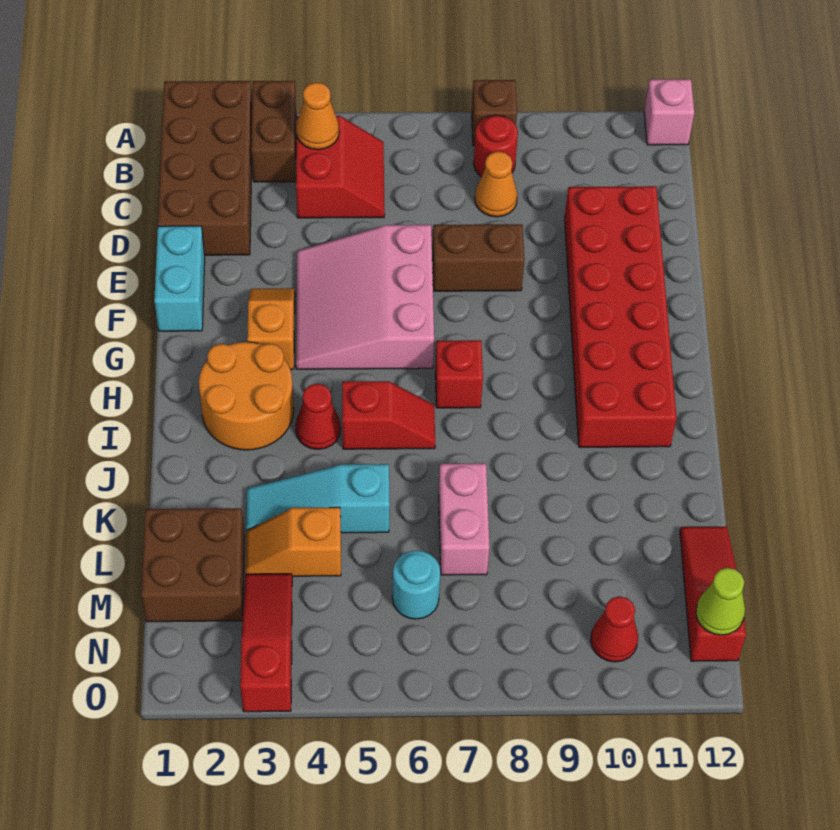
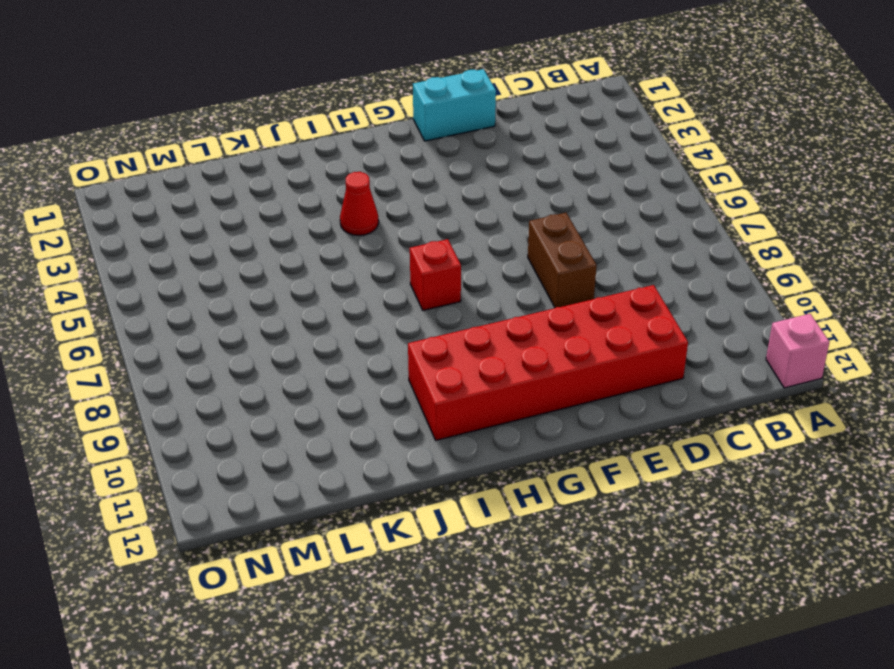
none -> brown 2x4 brick [158,81,252,255]
none -> brown 1x2 brick [251,81,296,182]
none -> brown 1x1 brick [472,80,517,146]

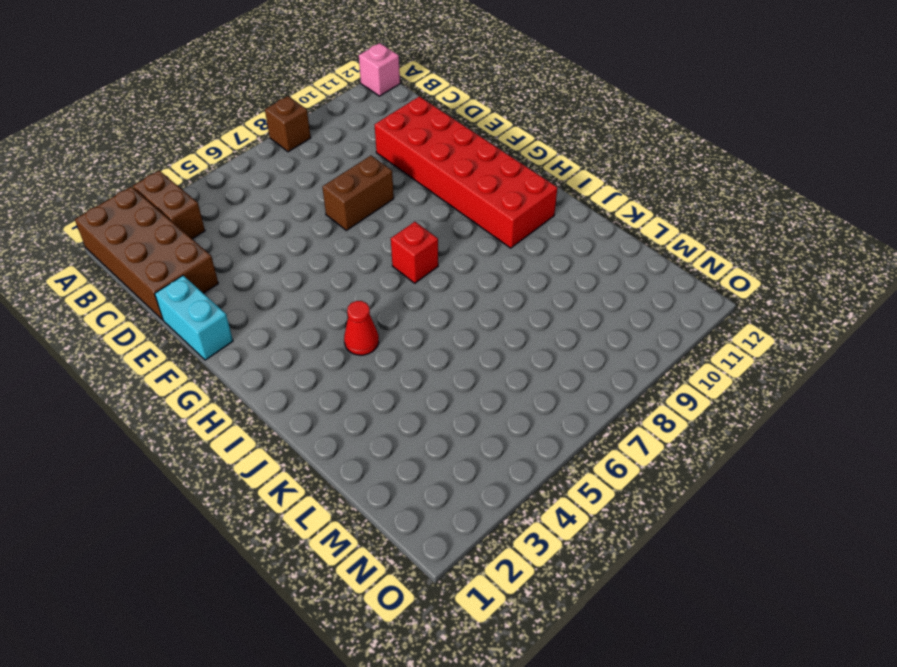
none -> red 2x2 slope [296,116,385,218]
none -> red 1x1 round brick [474,115,518,177]
none -> orange 1x1 cone [475,151,517,217]

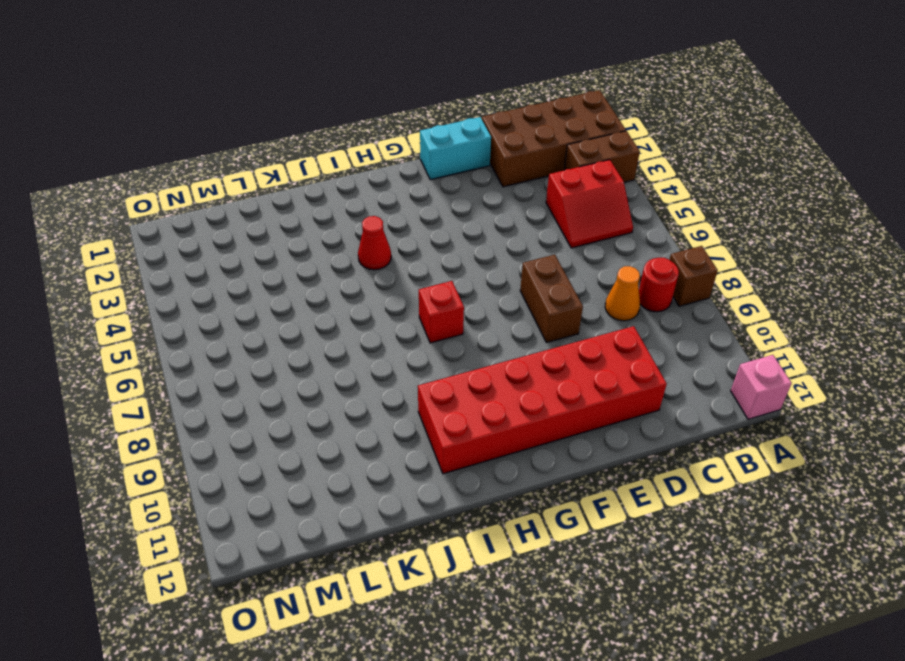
none -> pink 3x3 slope [296,225,434,369]
none -> orange 1x2 slope [247,288,295,369]
none -> orange 2x2 round brick [199,342,294,450]

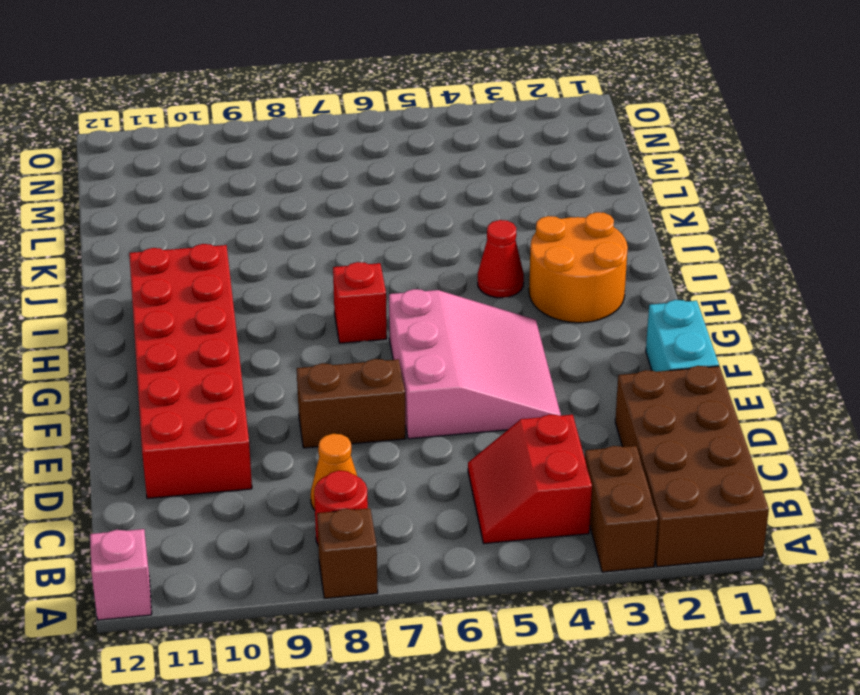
none -> orange 1x2 slope [247,288,295,369]
none -> red 1x2 slope [342,381,435,449]
none -> cyan 1x3 slope [246,464,390,533]

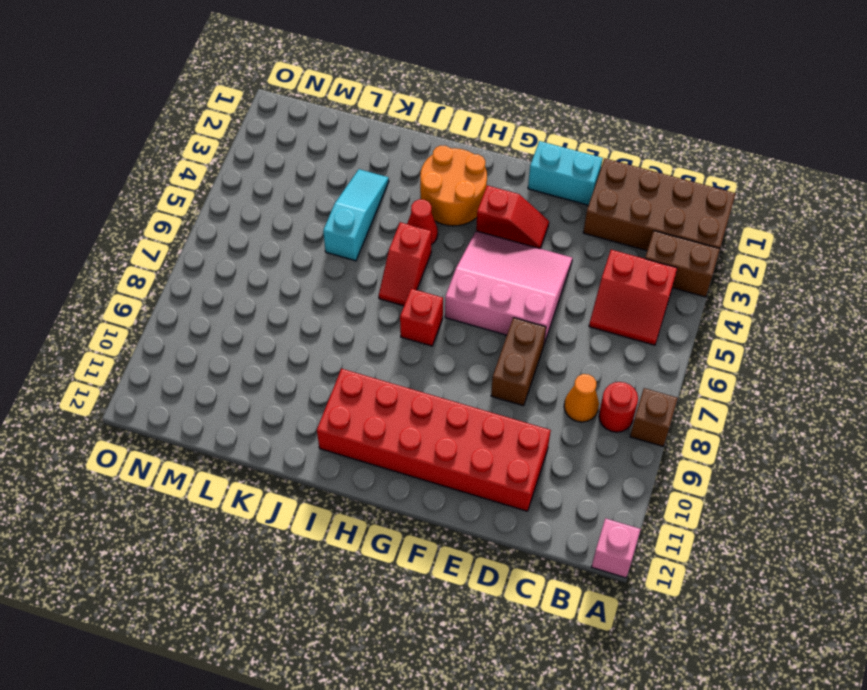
red 1x2 slope [476,186,549,249] -> orange 1x2 slope [247,288,295,369]
none -> pink 1x2 brick [439,463,490,575]
none -> brown 2x2 brick [141,508,244,622]
none -> orange 1x2 slope [245,507,341,576]

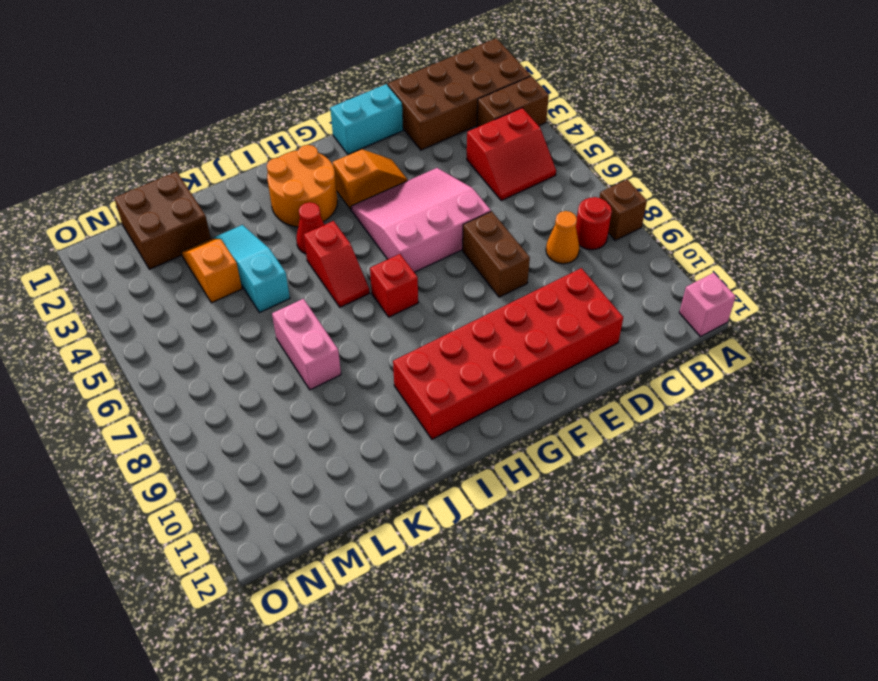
pink 1x2 brick [272,299,341,390] -> pink 1x2 brick turned to [439,463,490,575]
none -> red 1x3 slope [680,526,746,661]
none -> red 1x3 slope [240,574,292,712]
none -> cyan 1x1 round brick [392,550,440,619]

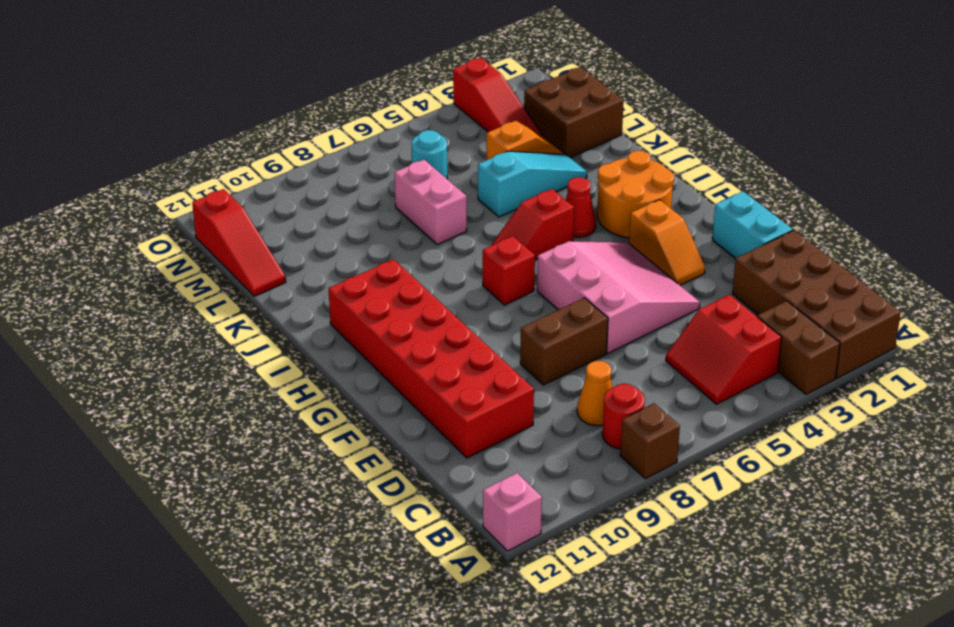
none -> red 1x1 cone [591,596,638,662]
none -> orange 1x1 cone [296,82,339,150]
none -> lime 1x1 cone [696,568,745,635]

